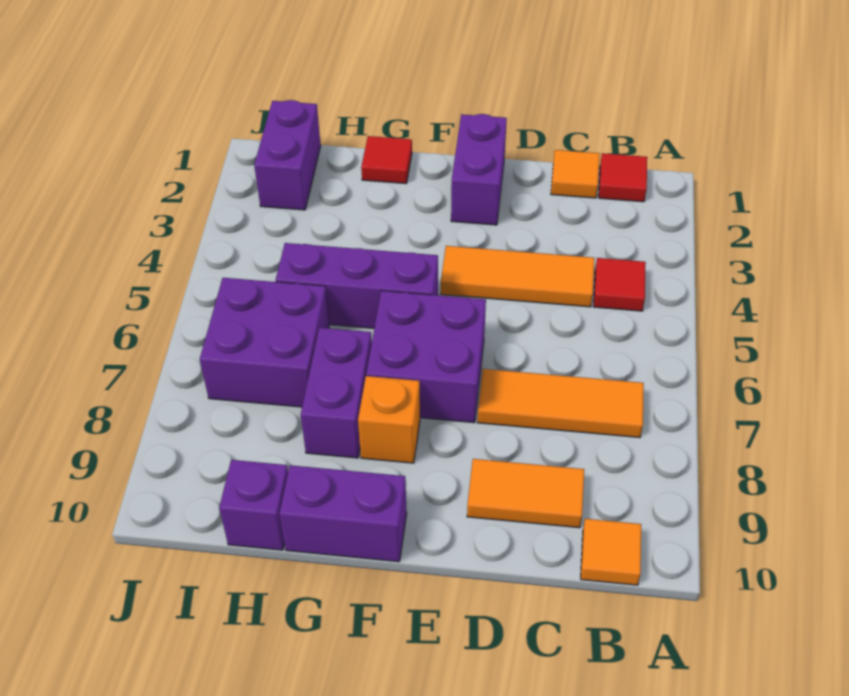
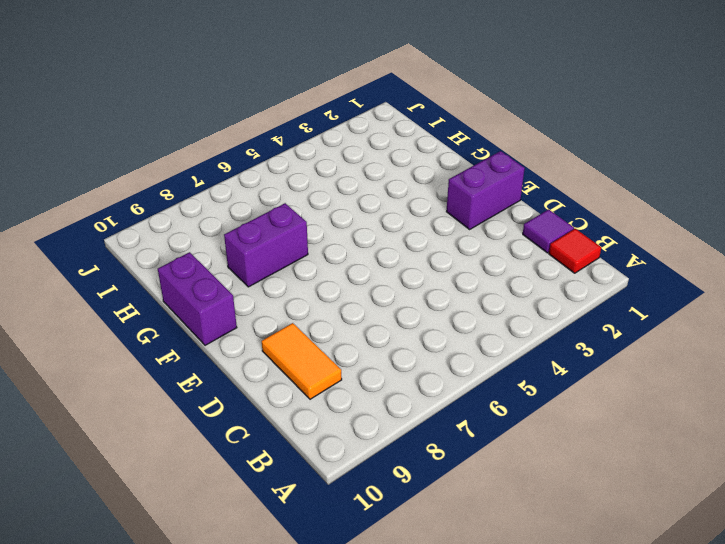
purple 1x1 tile [523,209,574,253] -> orange 1x1 tile [551,150,600,198]
none -> red 1x1 tile [593,258,646,311]
none -> orange 1x3 tile [478,369,644,438]
none -> orange 1x1 tile [581,519,641,585]

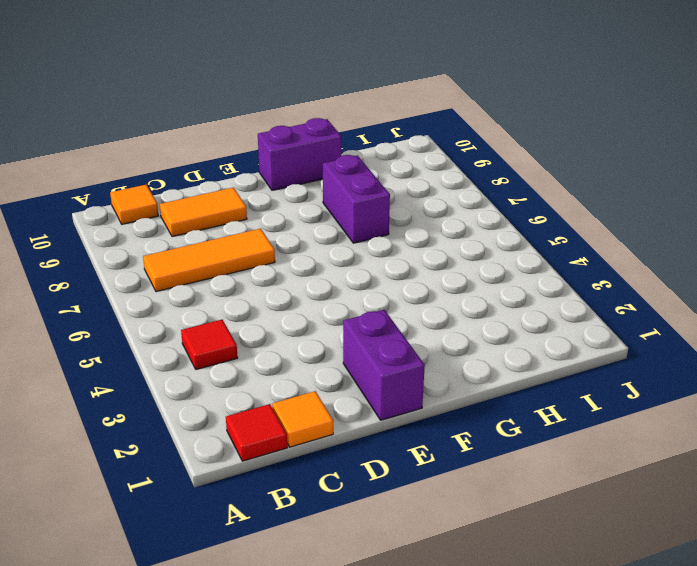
none -> orange 1x3 tile [441,246,595,307]
none -> purple 2x2 brick [366,291,486,423]
none -> purple 1x3 brick [276,243,438,328]

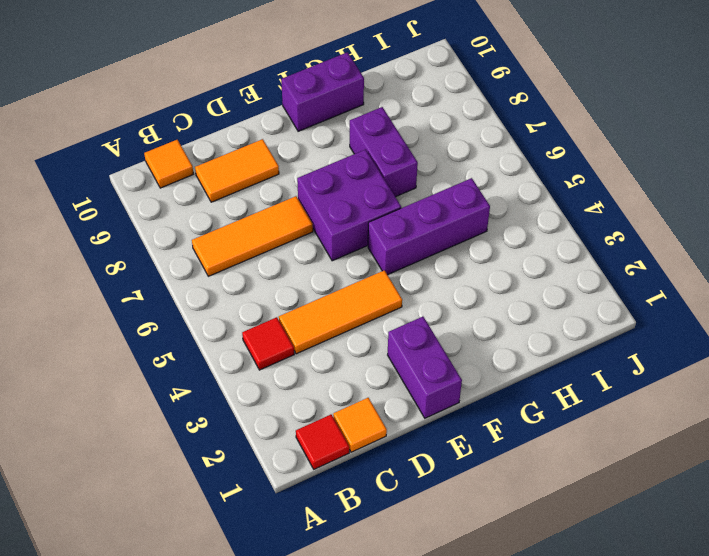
none -> orange 1x1 brick [358,376,420,463]
none -> red 1x1 tile [361,136,412,184]
none -> purple 2x2 brick [200,278,329,407]

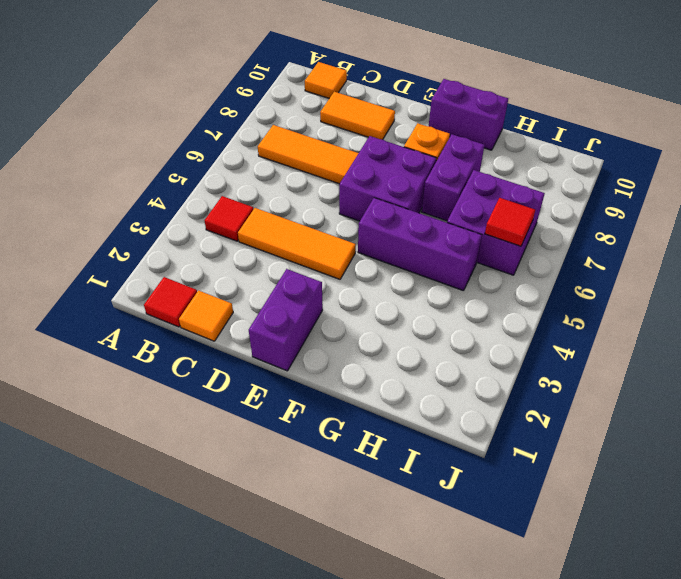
red 1x1 tile [485,198,535,246] -> red 1x1 tile moved to [361,136,412,184]
none -> purple 1x1 brick [219,460,288,550]
none -> purple 1x2 brick [254,100,321,210]

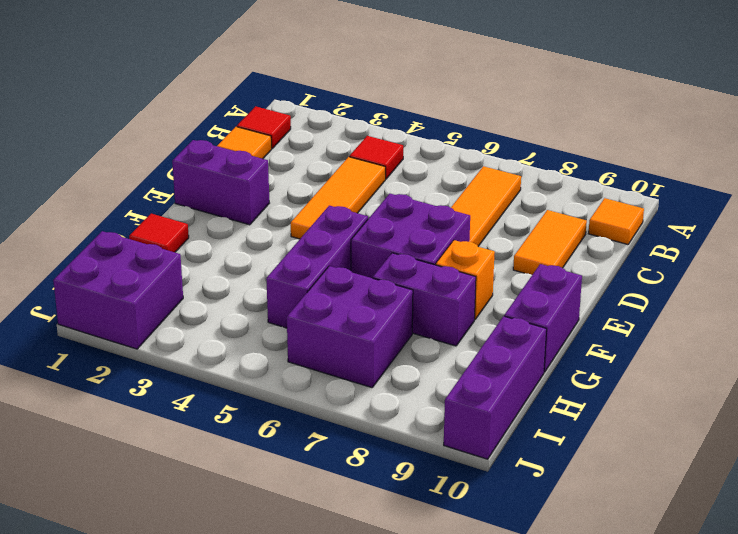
purple 1x3 brick [444,316,547,459] -> purple 1x1 brick [219,460,288,550]
purple 2x2 brick [53,231,183,349] -> purple 1x2 brick [254,100,321,210]

